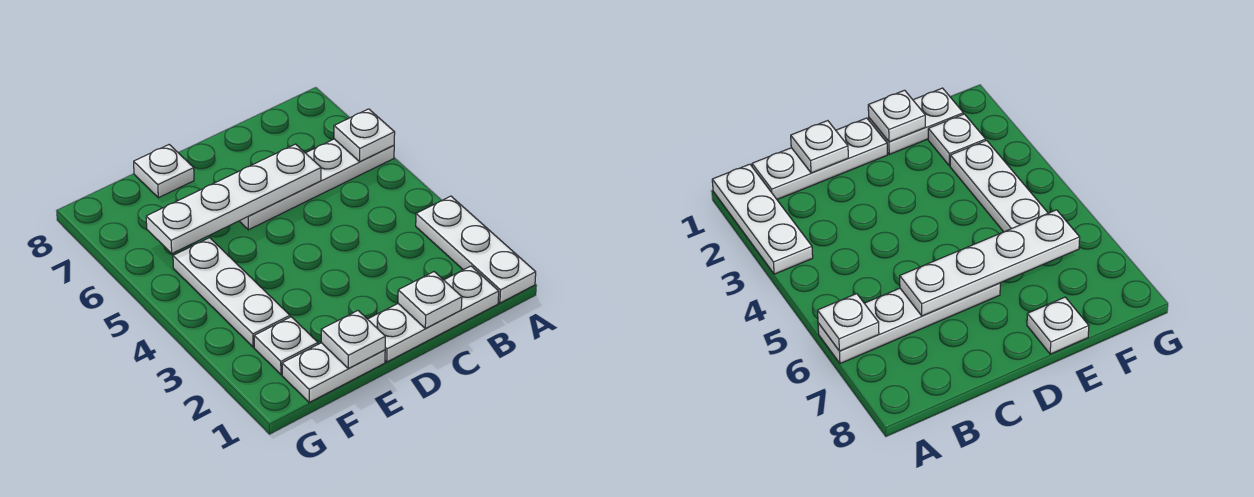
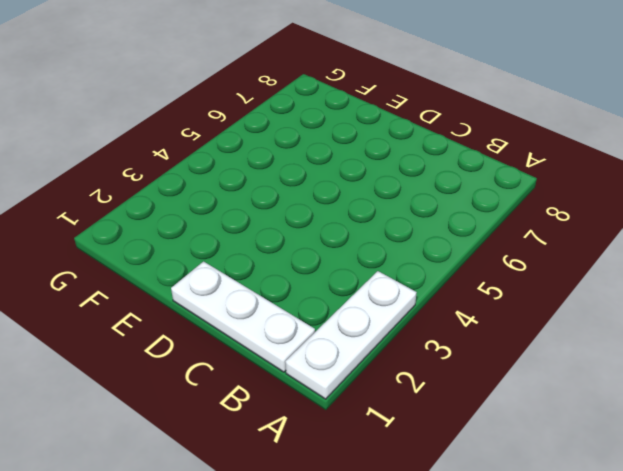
none -> white 1x4 plate [240,139,394,230]
none -> white 1x2 plate [282,343,385,402]

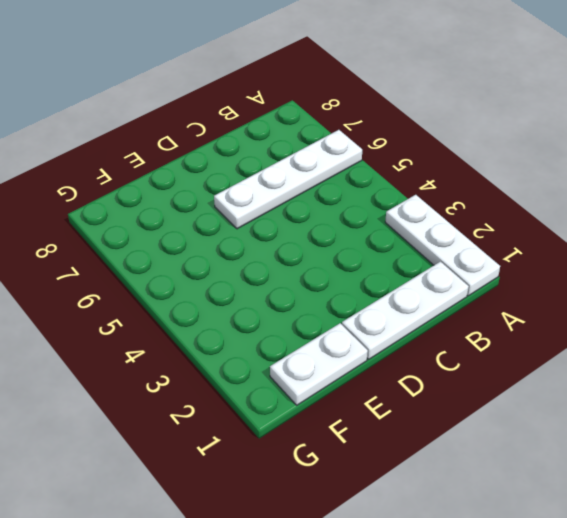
none -> white 1x1 plate [134,145,194,198]
none -> white 1x1 plate [254,317,318,374]

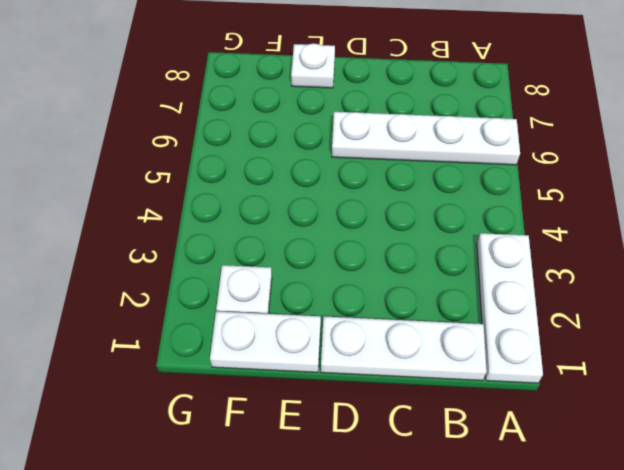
none -> white 1x3 plate [173,238,290,347]
none -> white 1x1 plate [334,109,395,162]

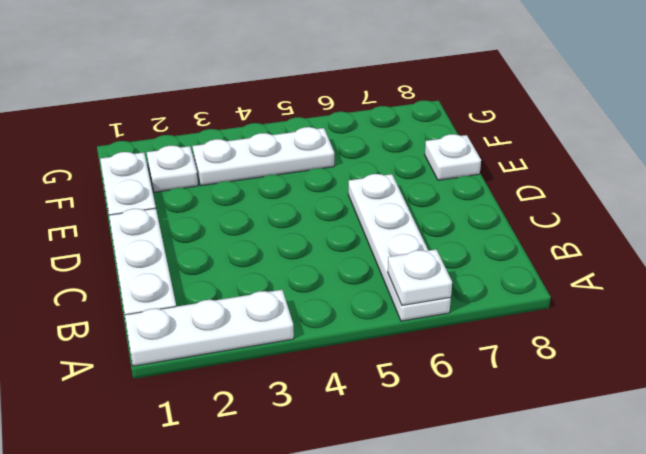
none -> white 1x1 plate [398,272,462,328]
none -> white 1x4 plate [146,144,321,253]

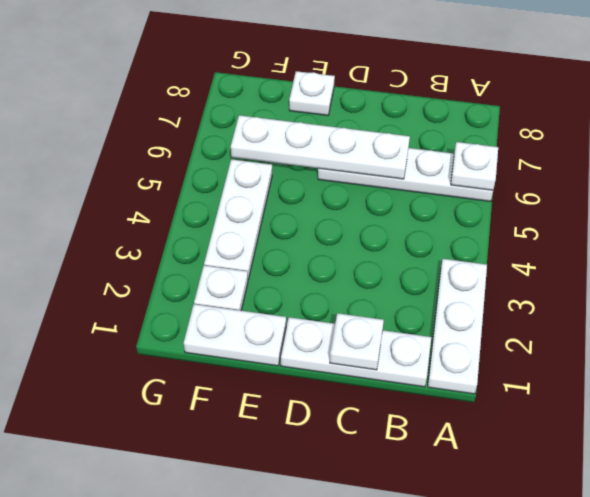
none -> white 1x1 plate [321,311,385,368]

